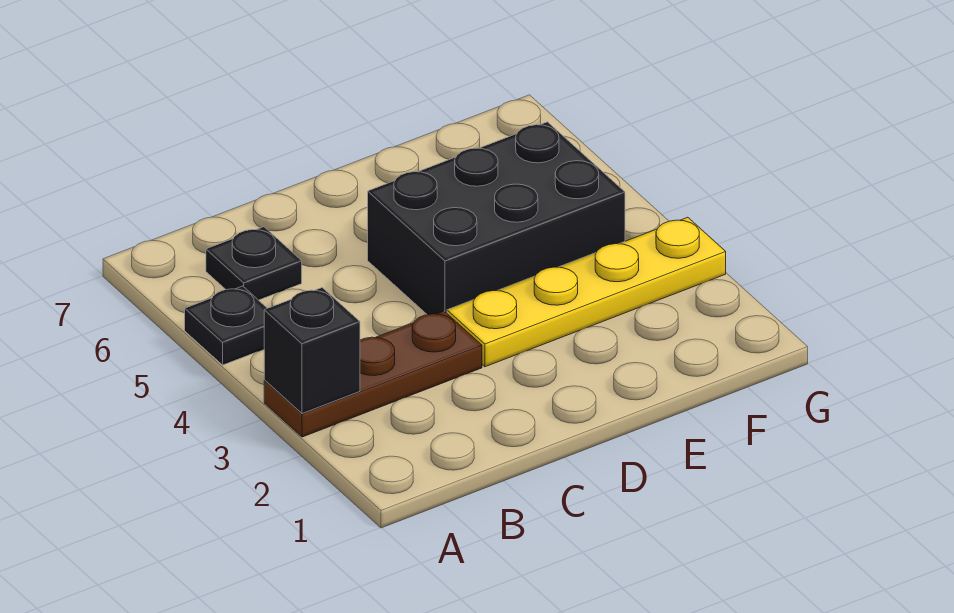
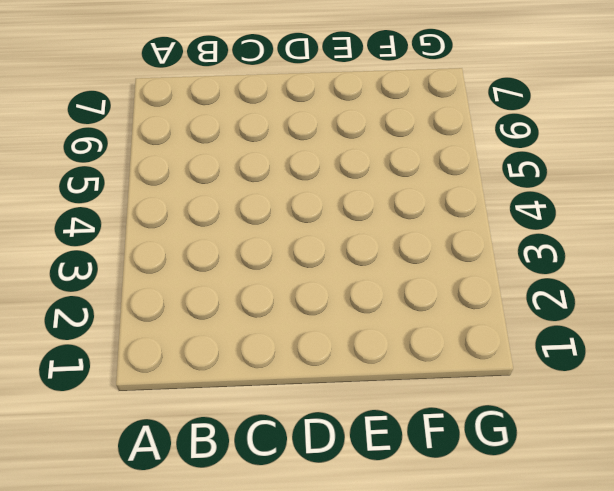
none -> brown 1x3 plate [264,311,482,437]
none -> black 1x1 plate [185,286,267,365]

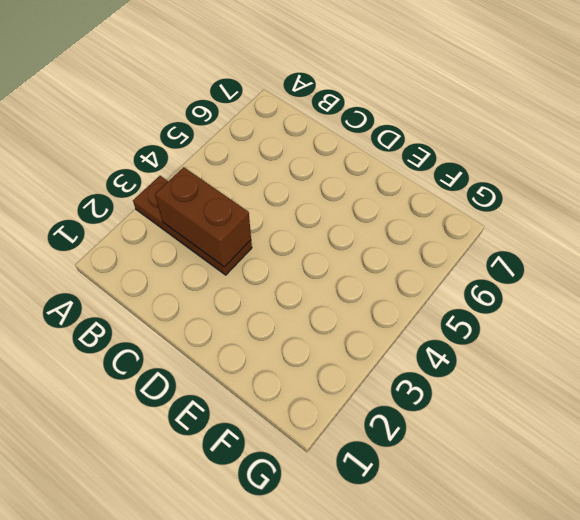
brown 1x2 brick [155,167,251,267] -> none
none -> black 1x1 plate [185,286,267,365]
none -> black 1x1 plate [206,227,302,300]

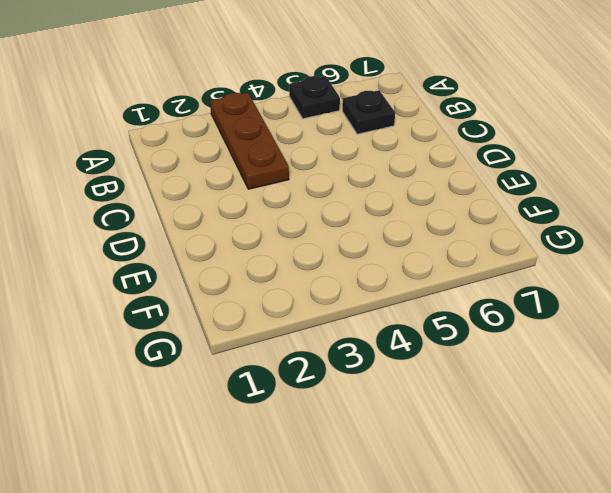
none -> yellow 1x4 plate [447,217,726,367]
none -> black 2x3 brick [368,122,625,315]

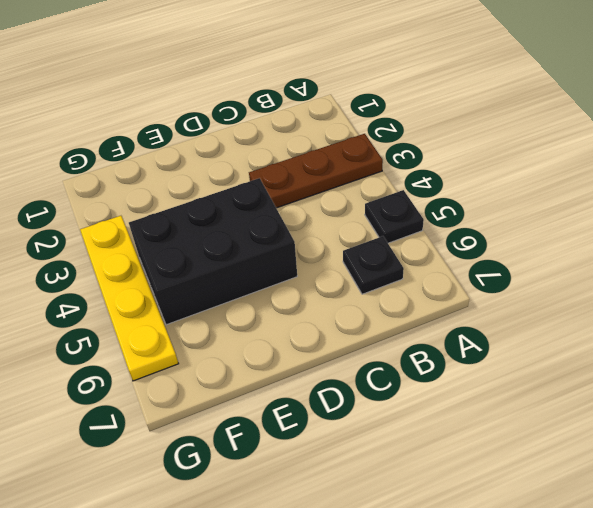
yellow 1x4 plate [80,216,179,381] -> yellow 1x4 plate turned to [447,217,726,367]
none -> black 1x1 brick [264,288,360,414]

